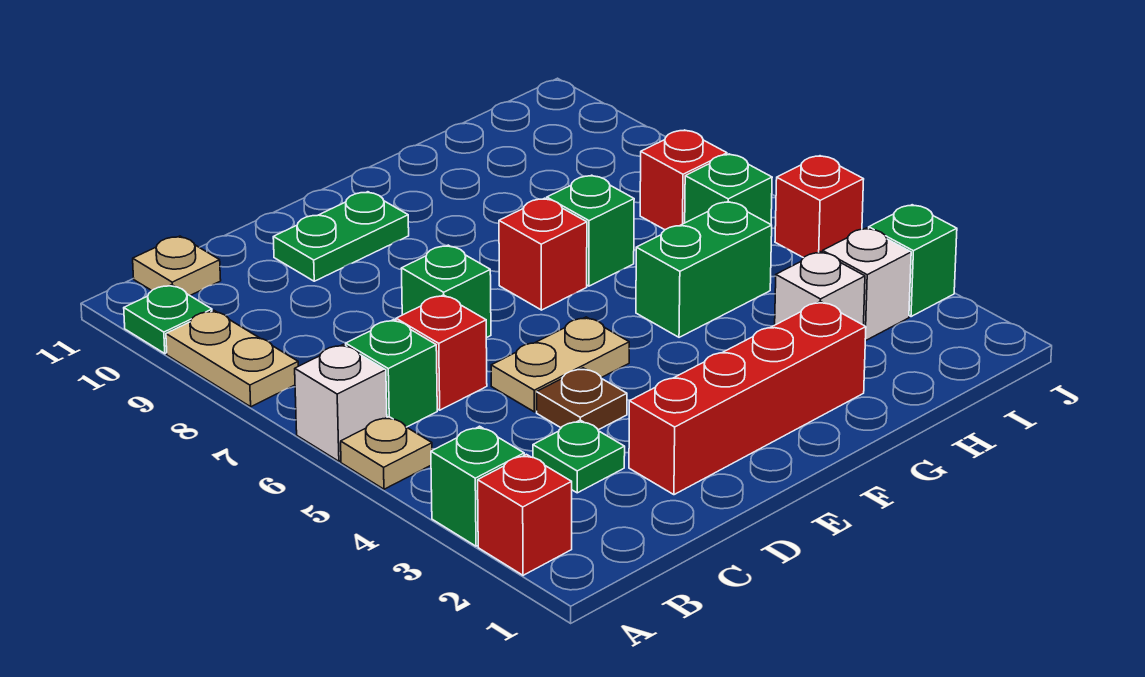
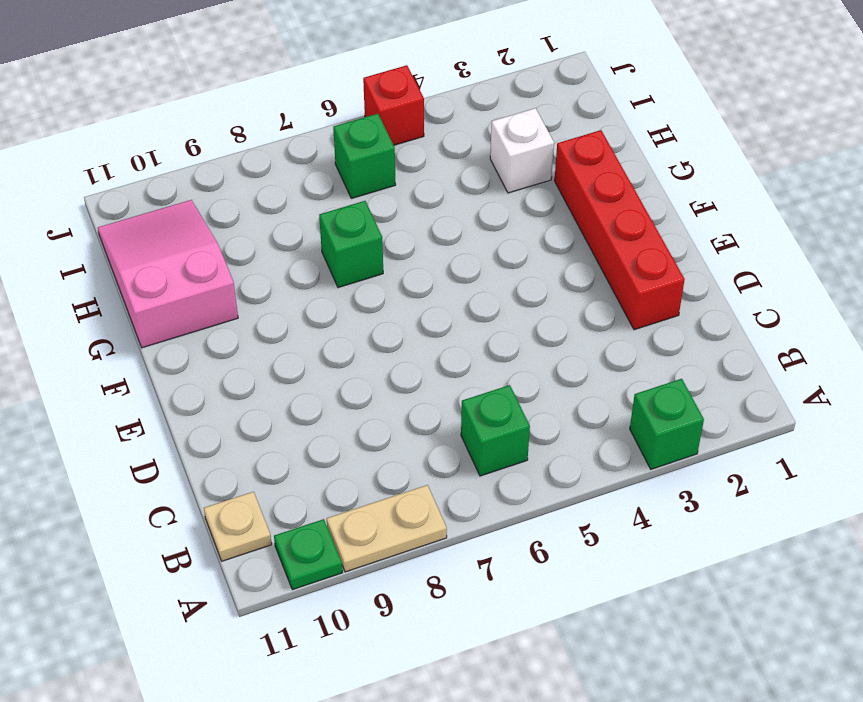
pink 2x3 slope [98,200,238,348] -> none
none -> red 1x1 brick [478,454,572,575]
none -> tan 1x1 plate [341,417,432,489]
none -> white 1x1 brick [295,344,387,461]

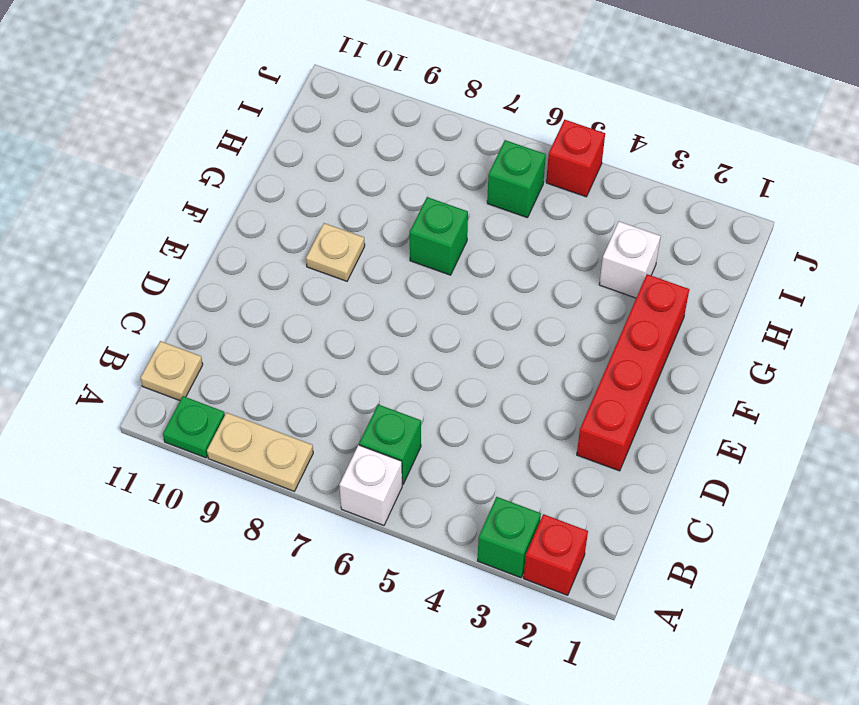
tan 1x1 plate [306,223,365,281] -> tan 1x1 plate moved to [341,417,432,489]
none -> green 1x1 plate [533,420,625,493]
none -> red 1x1 brick [396,295,487,410]
none -> brown 1x1 plate [537,368,627,430]

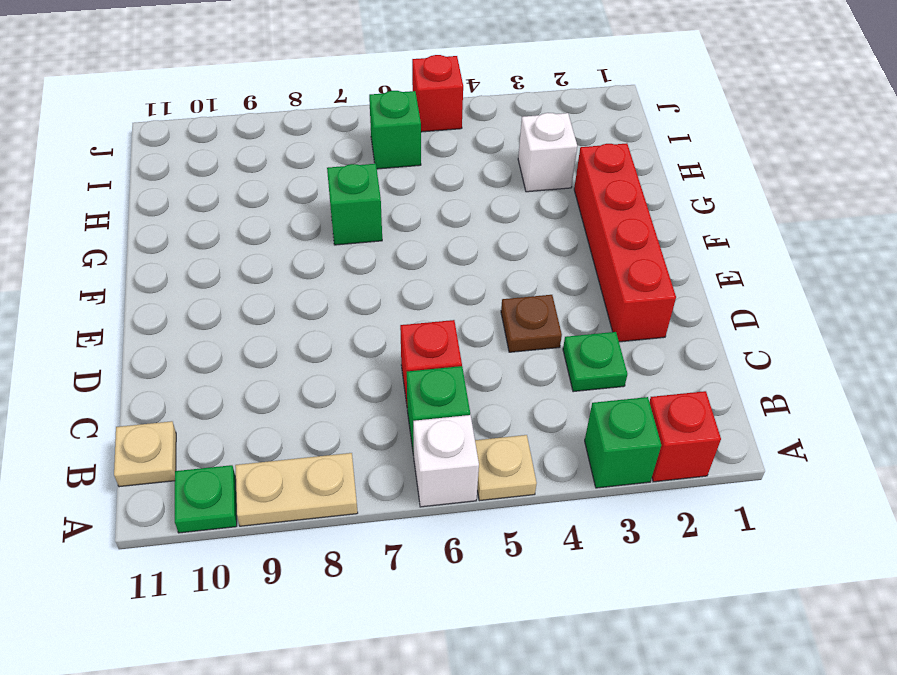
none -> tan 1x2 plate [491,317,629,412]
none -> green 1x1 brick [401,245,491,338]
none -> green 1x2 plate [273,192,409,281]

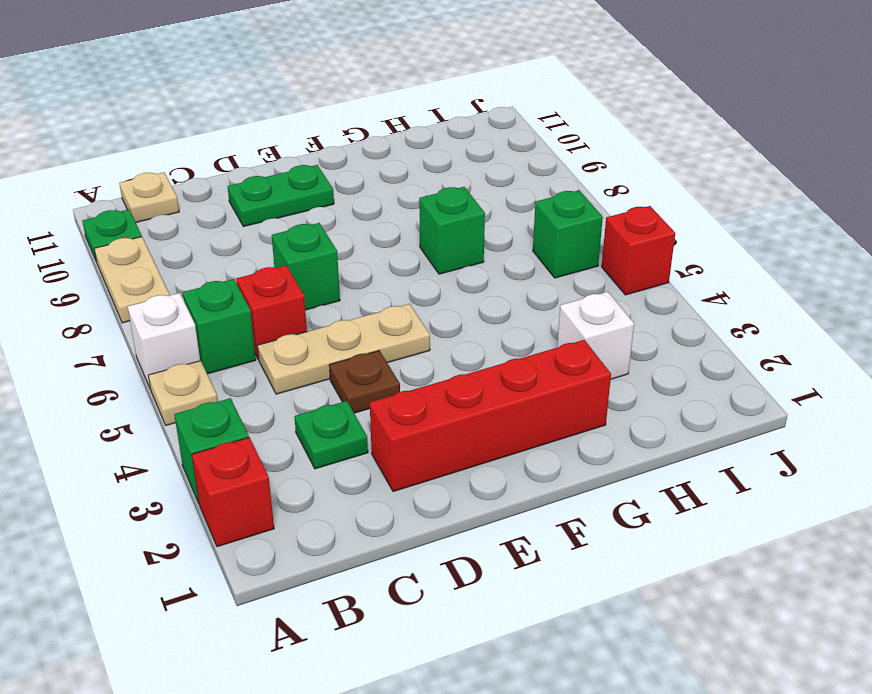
tan 1x3 plate [258,304,430,394] -> tan 1x2 plate [491,317,629,412]
none -> red 1x1 brick [499,198,587,310]
none -> green 1x2 brick [636,202,772,337]
none -> white 1x1 brick [823,228,911,341]

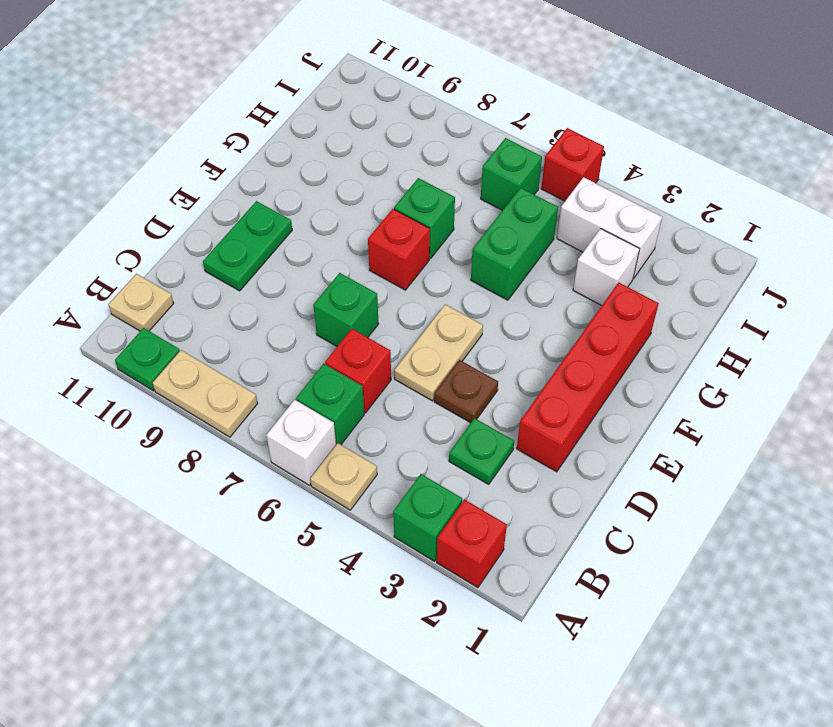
white 1x2 brick [557,177,662,278] -> white 1x1 brick [823,228,911,341]
none -> red 1x1 brick [640,130,727,230]
none -> green 1x1 brick [869,205,957,317]

